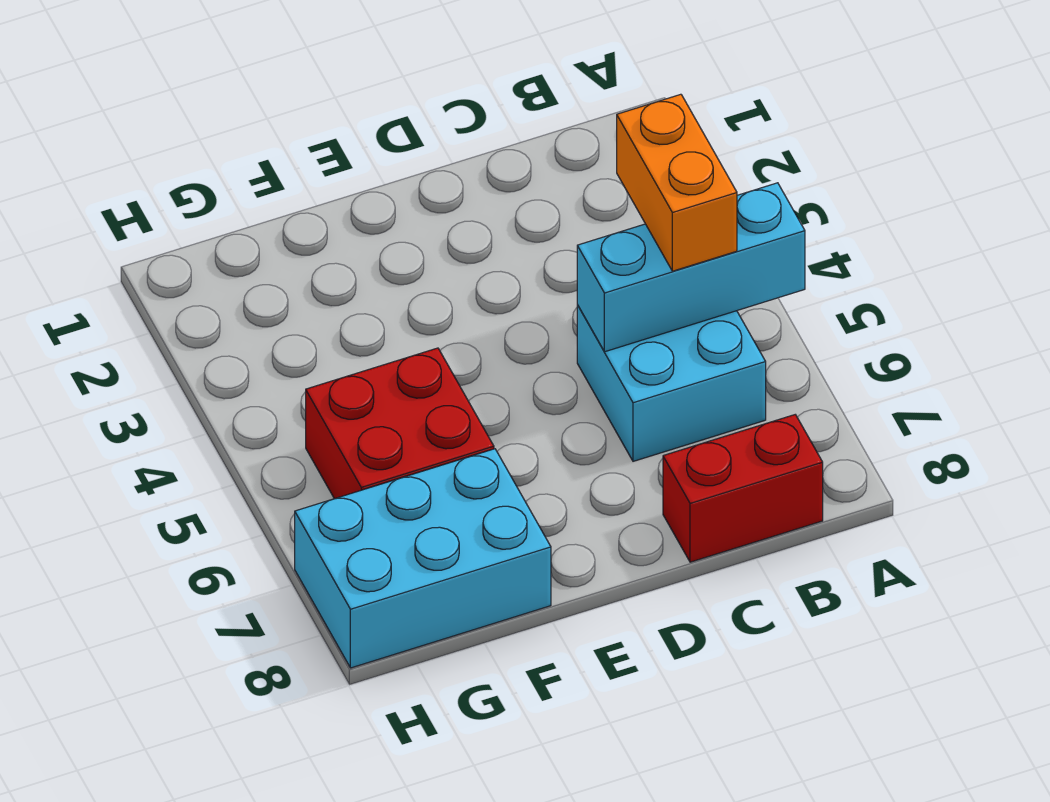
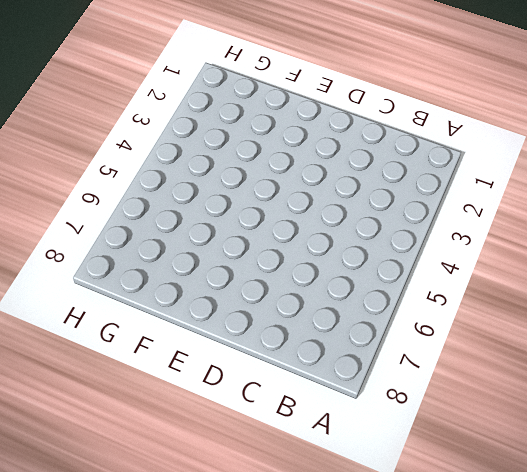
none -> cyan 2x2 brick [577,305,766,461]
none -> red 1x2 brick [663,415,823,562]

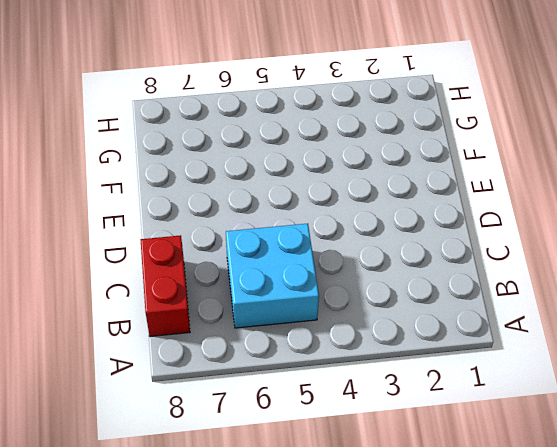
none -> red 2x2 brick [306,348,494,499]
none -> cyan 2x3 brick [295,449,551,668]

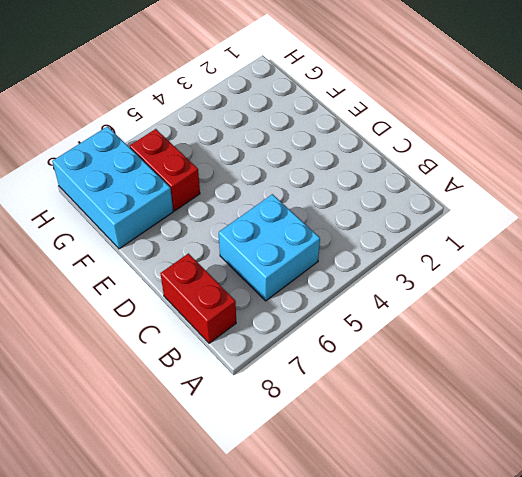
red 1x2 brick [130,129,200,211] -> red 2x2 brick [306,348,494,499]
none -> cyan 1x3 brick [577,183,805,352]
none -> orange 1x2 brick [617,94,737,271]

